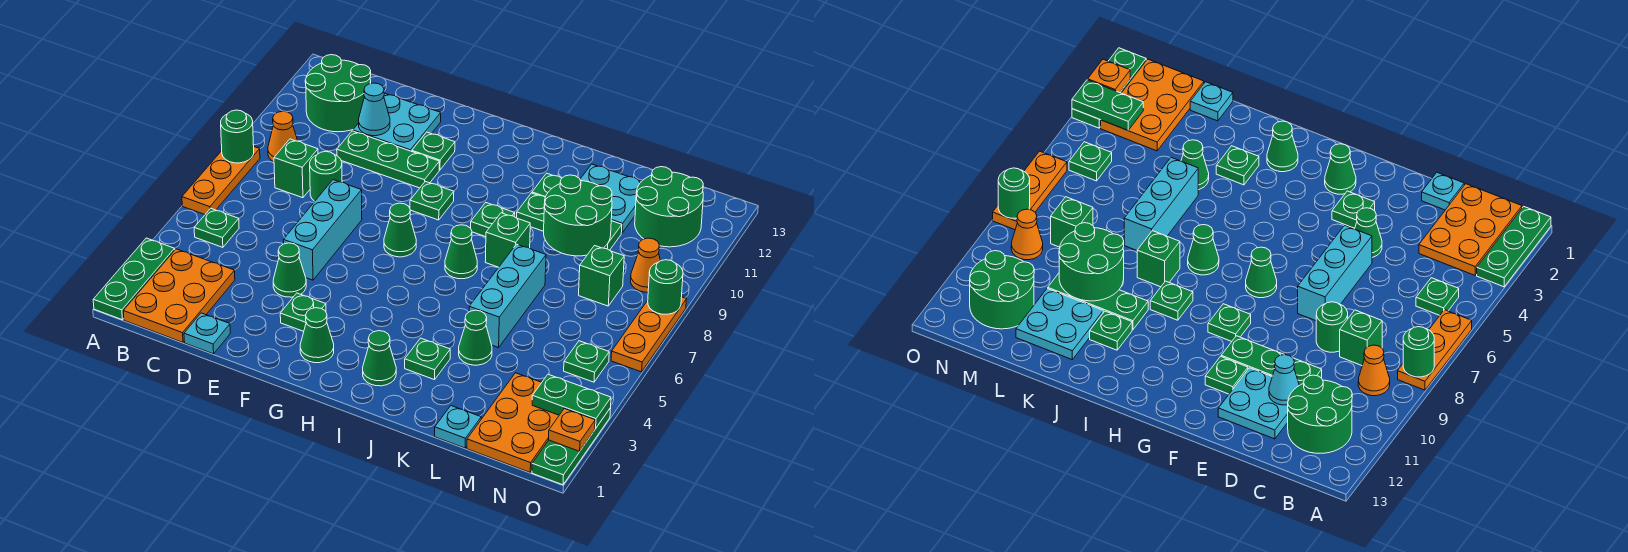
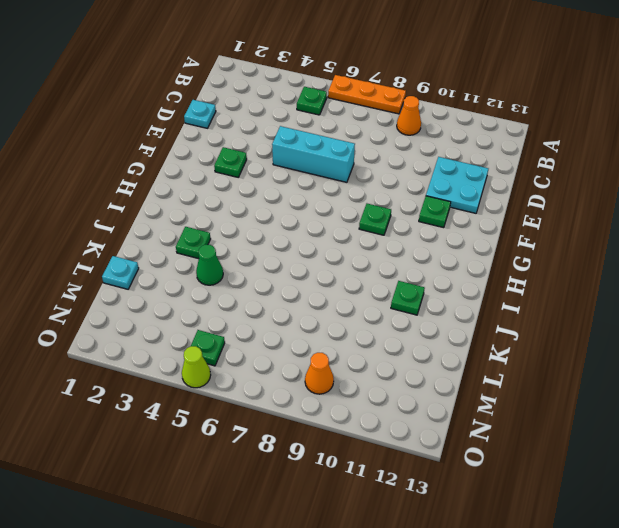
lime 1x1 cone [182,346,211,388] -> none
none -> green 1x3 plate [93,238,175,320]
none -> orange 2x3 plate [123,249,235,342]
none -> green 2x2 round brick [305,55,371,132]
none -> green 1x1 brick [274,139,318,198]

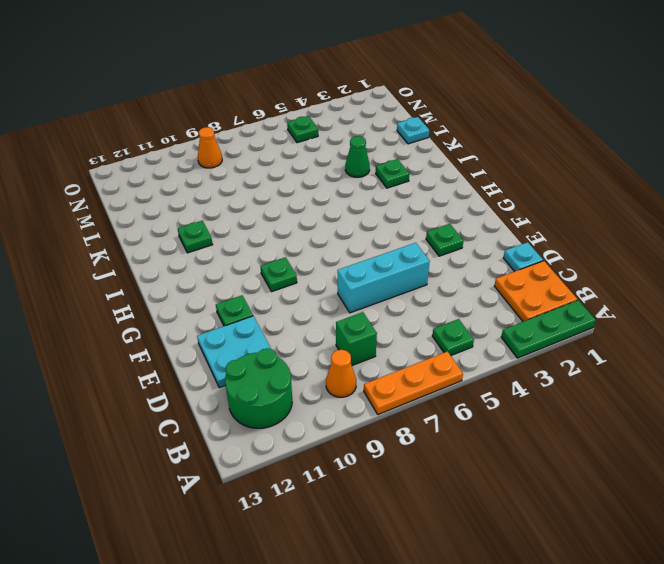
orange 2x2 plate [495,261,577,322] -> orange 2x3 plate [123,249,235,342]
none -> green 1x1 round brick [310,151,342,201]
none -> green 1x3 plate [337,131,439,188]
none -> green 1x1 cone [273,243,306,297]
none -> green 1x1 cone [300,308,334,363]

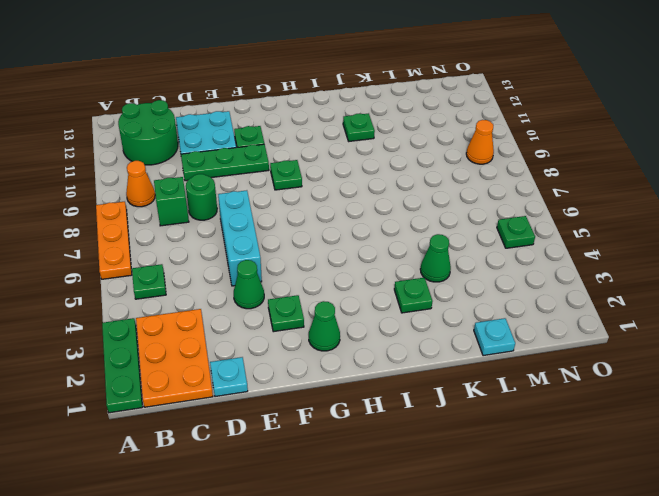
none -> green 1x1 cone [384,203,416,257]
none -> green 1x1 cone [363,331,396,386]
none -> green 1x1 cone [445,225,477,279]
none -> green 1x1 plate [471,203,515,237]

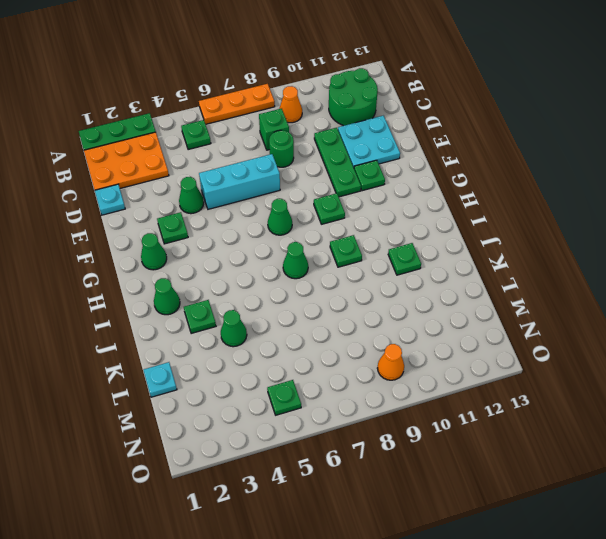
none -> green 1x1 brick [485,213,530,267]
none -> green 1x3 plate [517,193,622,250]
none -> cyan 1x3 brick [469,244,546,348]
none -> cyan 2x2 plate [580,164,642,233]

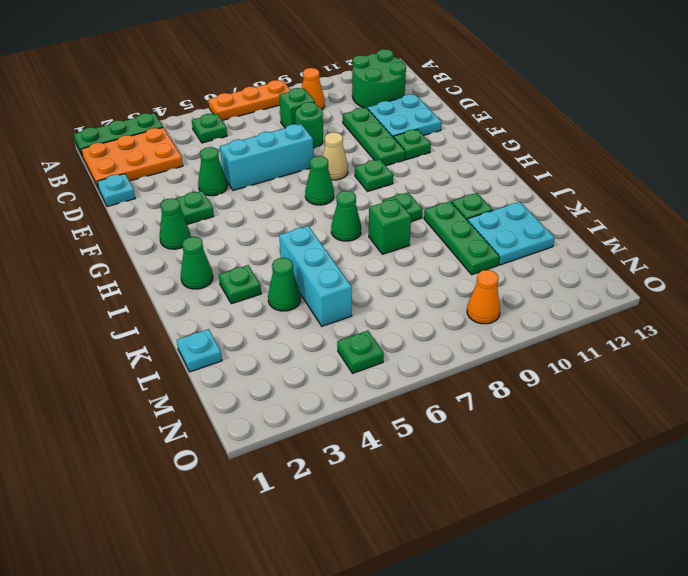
tan 1x1 cone [322,132,348,180] -> none
cyan 1x3 brick [279,226,352,326] -> cyan 1x3 brick turned to [469,244,546,348]
none -> orange 2x3 plate [467,373,559,472]
none -> green 1x1 brick [579,246,624,306]
none -> green 2x2 round brick [635,167,703,247]
none -> green 1x3 plate [532,408,611,485]

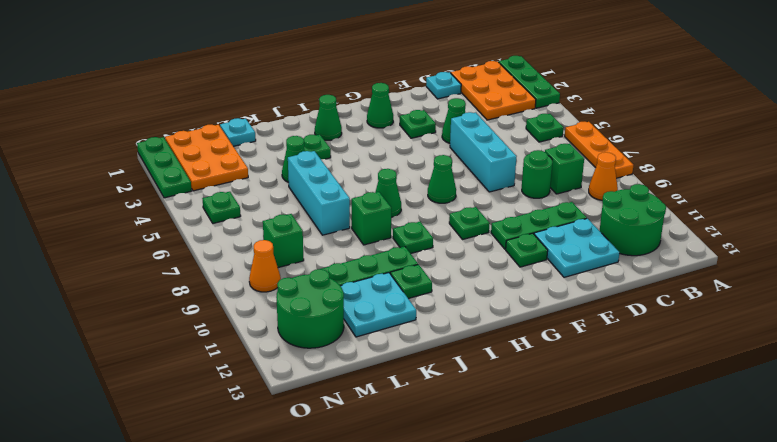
none -> orange 1x3 plate [611,297,686,372]
none -> green 1x1 round brick [221,110,254,163]
none -> cyan 1x1 cone [359,83,390,136]
none -> green 2x2 round brick [544,175,612,256]

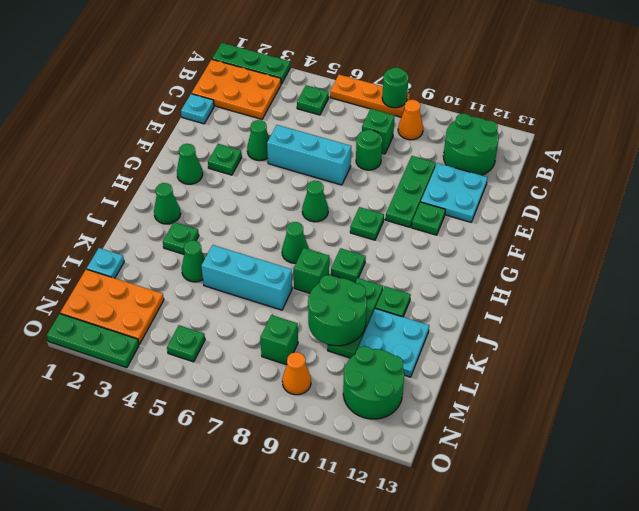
none -> orange 1x3 plate [611,297,686,372]
none -> cyan 1x1 cone [359,83,390,136]
none -> green 1x2 plate [532,374,611,429]
none -> orange 1x1 plate [549,408,595,451]

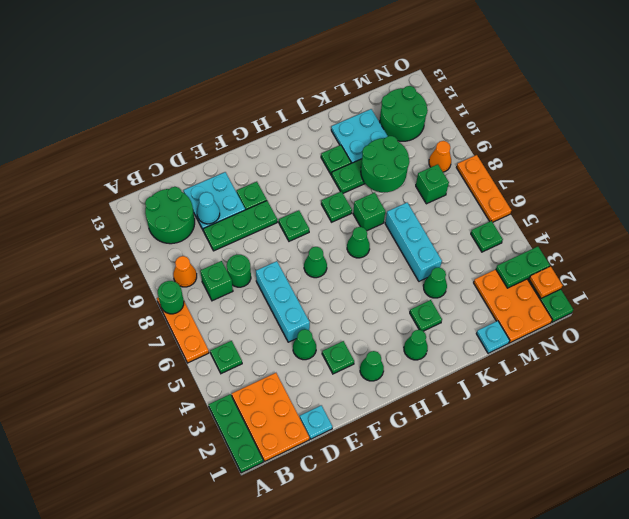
none -> green 1x1 round brick [648,260,683,314]

